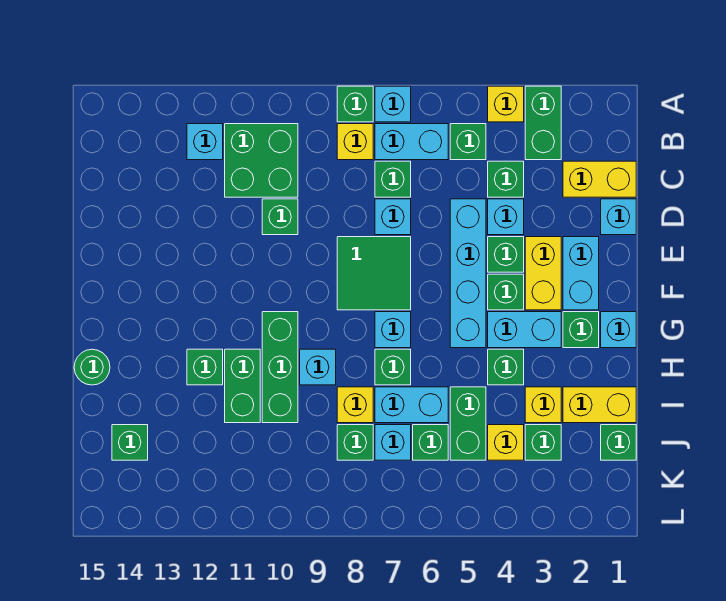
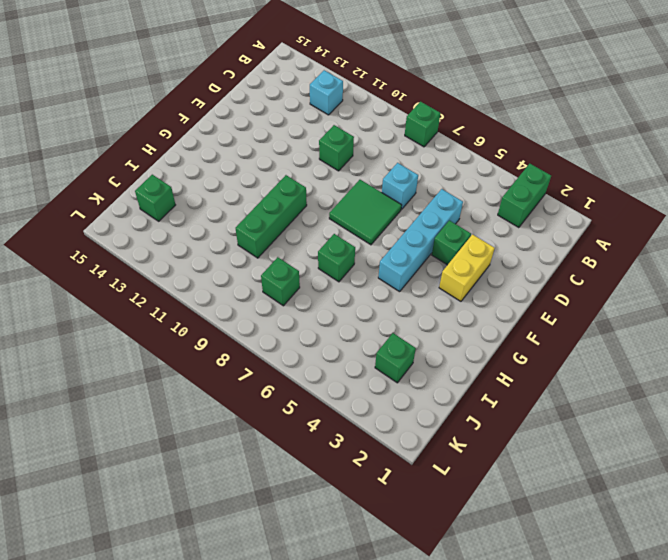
none -> yellow 1x1 brick [488,86,524,122]
none -> cyan 1x1 brick [375,86,411,122]
none -> green 1x1 brick [450,124,486,160]
none -> cyan 1x2 brick [375,124,448,160]

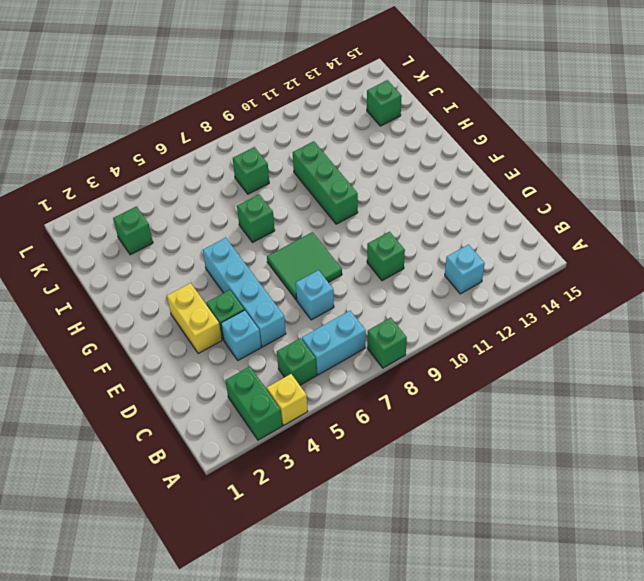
none -> cyan 1x1 brick [375,86,411,122]
none -> yellow 1x1 brick [337,124,373,160]
none -> green 2x2 brick [225,124,298,197]
none -> yellow 1x2 brick [563,161,636,197]

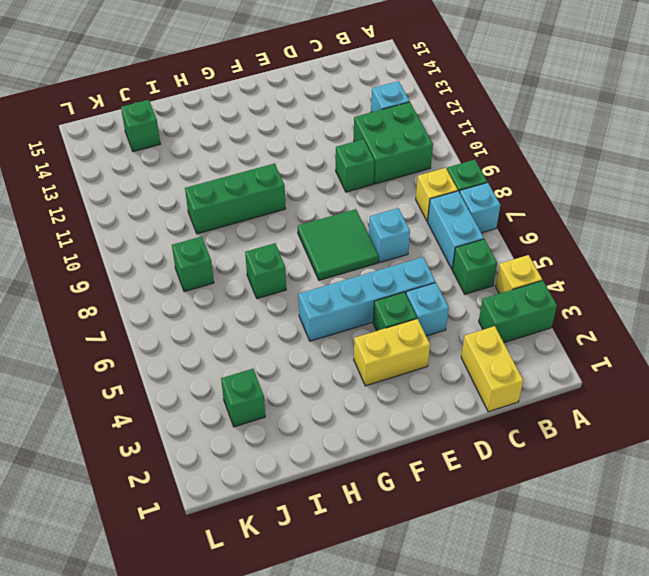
none -> green 1x1 brick [488,161,524,197]
none -> green 1x1 brick [375,161,411,197]
none -> cyan 1x1 brick [601,199,636,235]
none -> cyan 1x2 brick [563,237,599,310]

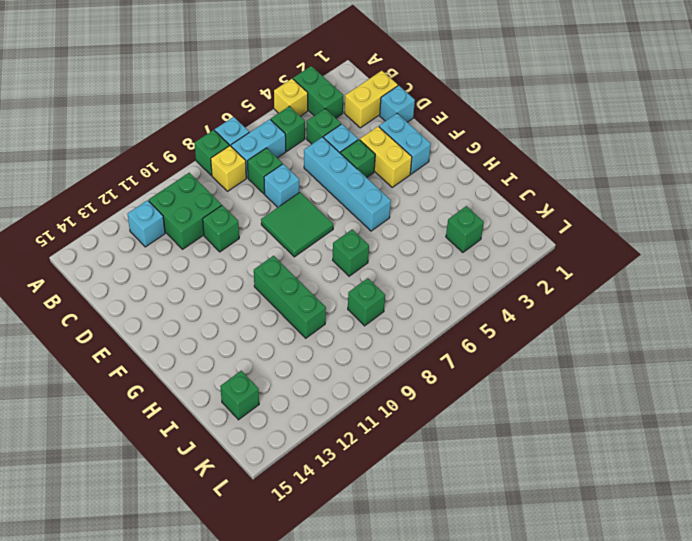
none -> green 1x1 brick [488,274,524,310]
none -> cyan 1x1 brick [601,312,636,348]
none -> green 1x1 brick [563,312,599,348]
none -> cyan 1x2 brick [488,312,561,348]

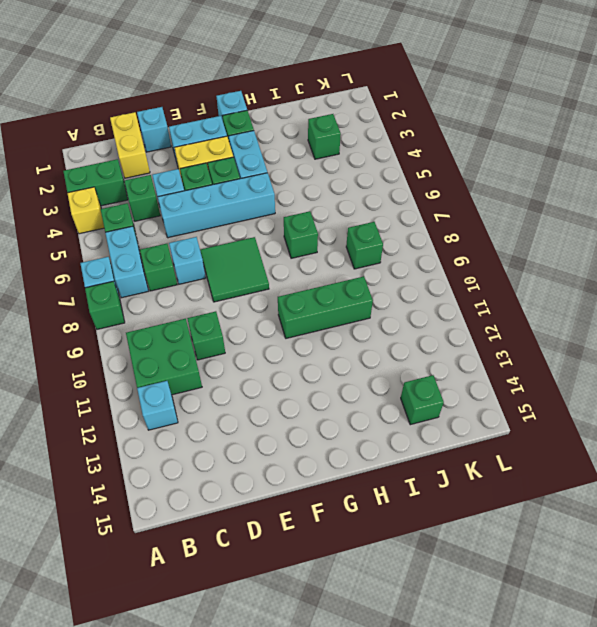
none -> yellow 1x1 brick [337,124,373,160]
none -> cyan 1x1 brick [375,312,411,348]
none -> green 1x1 brick [488,349,524,385]
none -> cyan 1x1 brick [300,349,336,385]

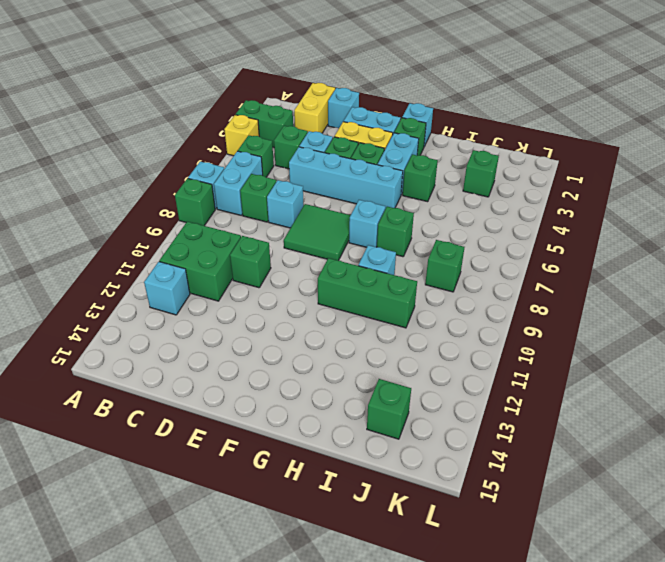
none -> yellow 1x1 brick [337,124,373,160]
none -> green 1x2 brick [225,349,260,423]
none -> green 1x1 brick [187,349,223,385]
none -> green 1x1 round brick [74,349,110,385]

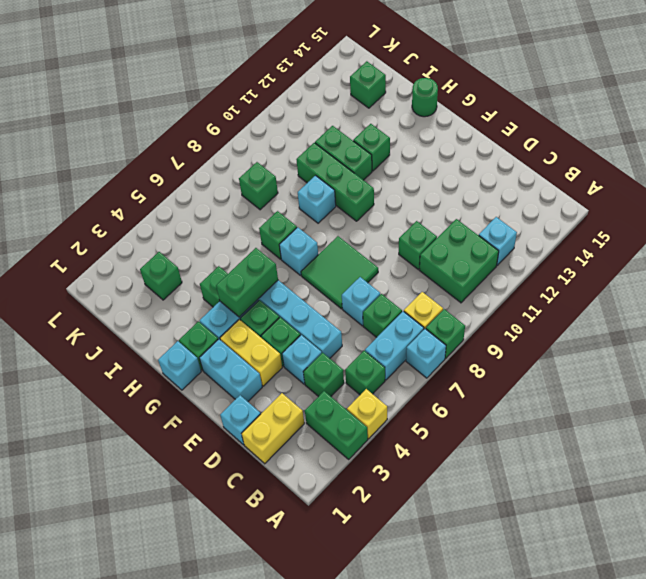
green 1x2 brick [216,248,278,317] -> green 1x2 brick turned to [450,387,486,460]
none -> yellow 1x2 brick [563,387,636,423]
none -> yellow 1x1 brick [525,387,561,423]
none -> cyan 1x2 brick [375,387,448,423]
none -> yellow 1x1 brick [337,387,373,423]

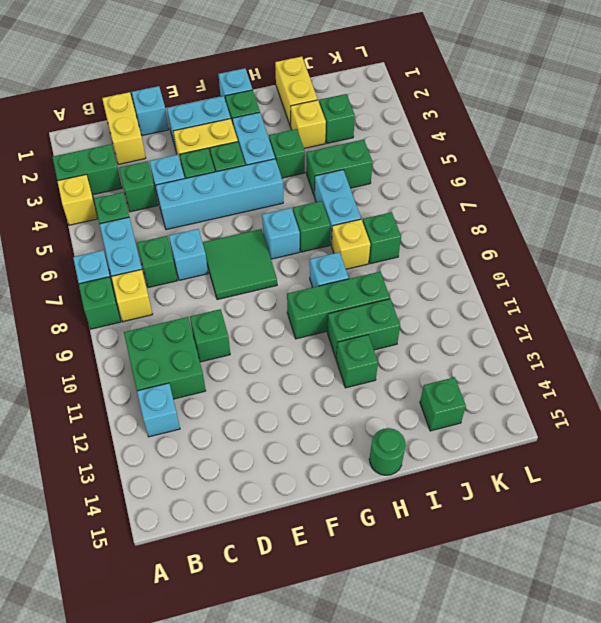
none -> green 1x1 brick [601,425,636,460]
none -> yellow 1x1 brick [488,425,524,460]
none -> green 1x1 brick [413,425,448,460]
none -> cyan 1x1 brick [375,425,411,460]

